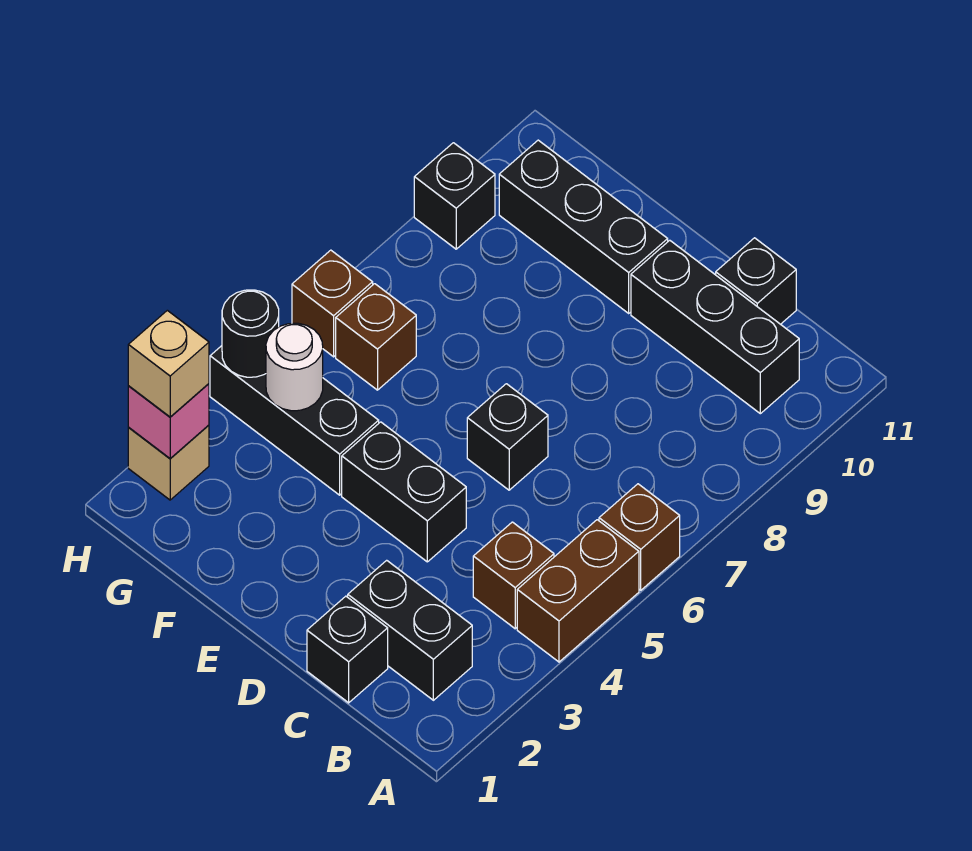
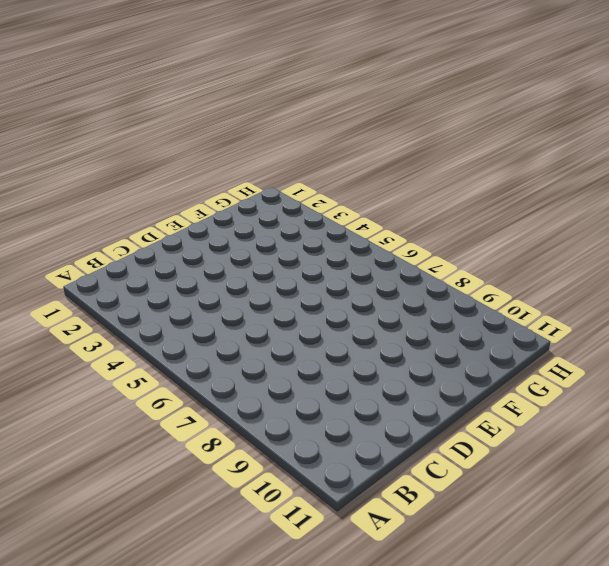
none -> brown 1x2 brick [517,520,639,662]
none -> brown 1x1 brick [599,484,680,590]
none -> black 1x2 brick [348,560,472,700]

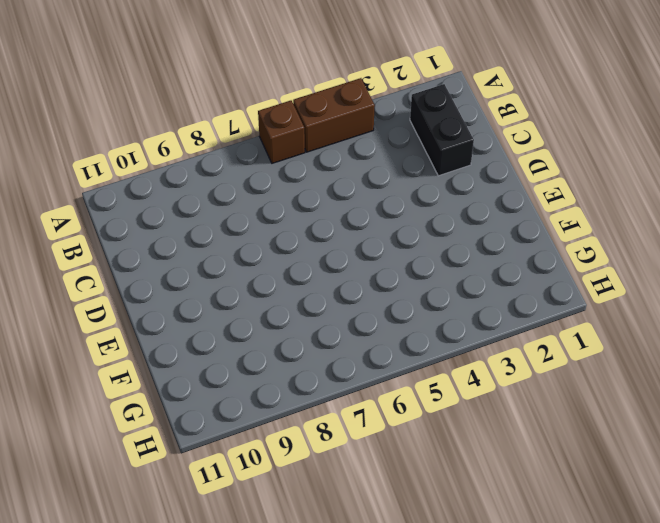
none -> brown 1x1 brick [473,522,554,629]
none -> black 1x3 brick [631,240,799,414]
none -> black 1x1 brick [307,596,388,703]

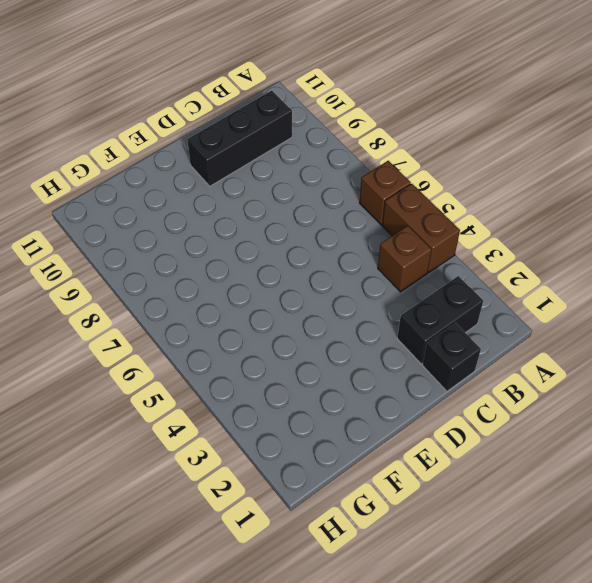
none -> black 1x1 brick [716,238,796,324]
none -> black 1x2 brick [342,422,466,562]
none -> black 1x1 brick [467,384,548,490]

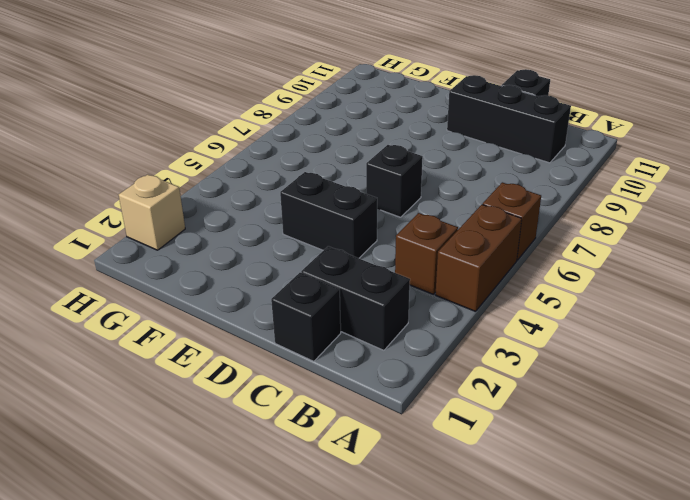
none -> black 1x3 brick [499,140,668,313]
none -> black 1x3 brick [210,346,379,495]
none -> brown 1x1 brick [336,284,416,390]

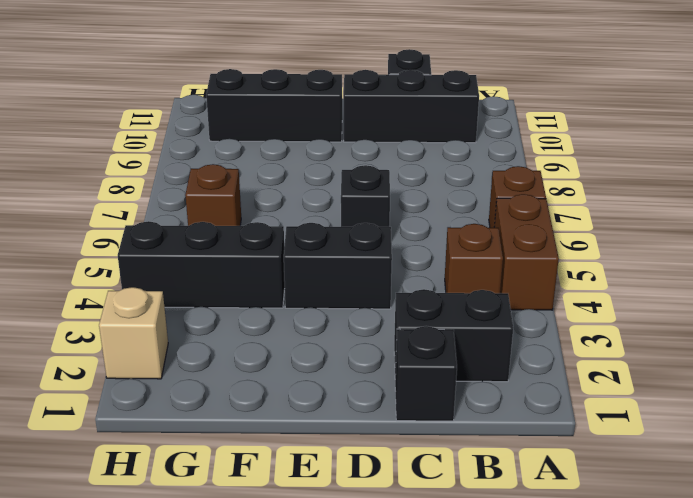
none -> brown 1x1 brick [292,250,373,357]
none -> black 1x1 brick [414,143,495,249]
none -> white 1x1 round brick [266,323,323,411]

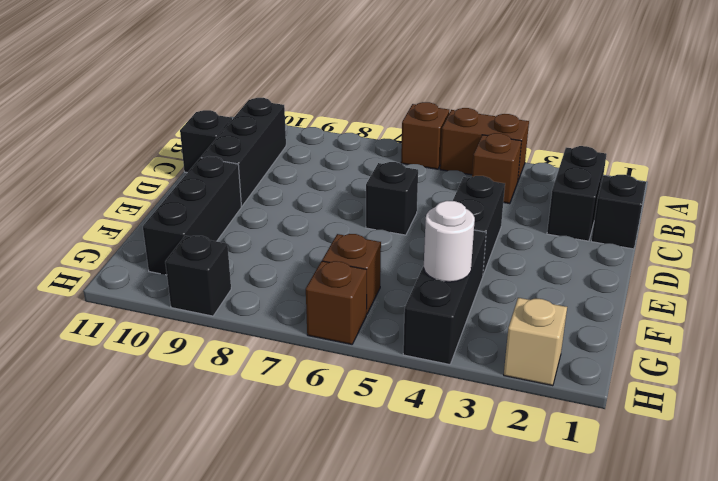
none -> pink 1x1 brick [128,384,209,459]
none -> black 1x1 round brick [222,290,279,377]
none -> tan 1x1 brick [128,310,209,417]

